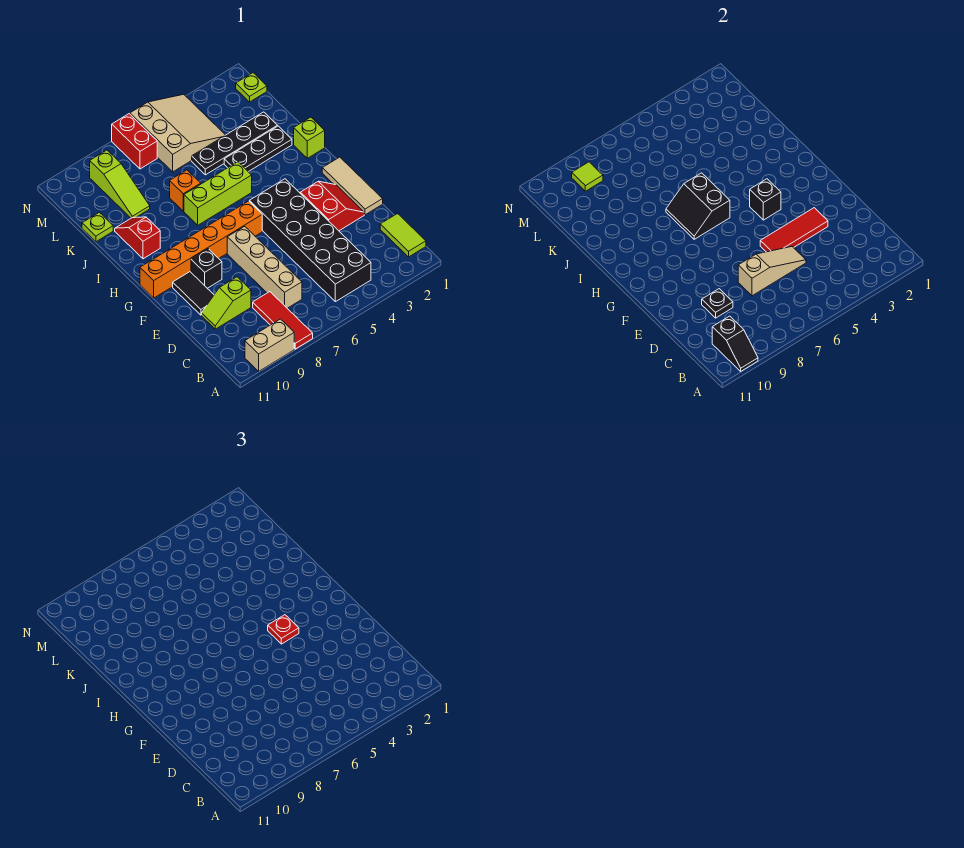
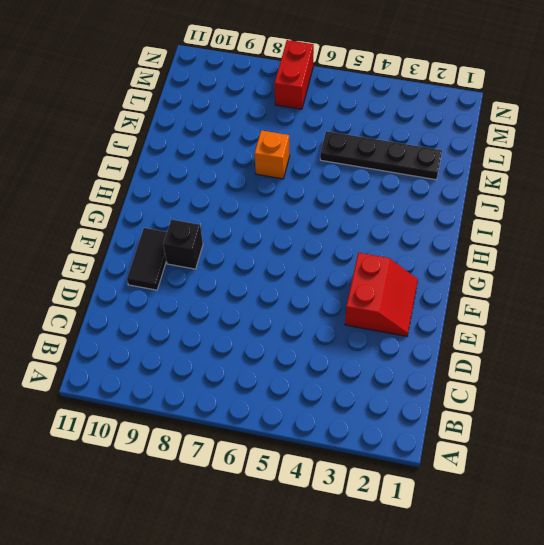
none -> red 1x3 tile [253,292,313,349]
none -> tan 1x2 brick [245,319,294,371]
none -> lime 1x2 tile [380,214,426,257]
none -> black 2x6 brick [249,179,371,302]

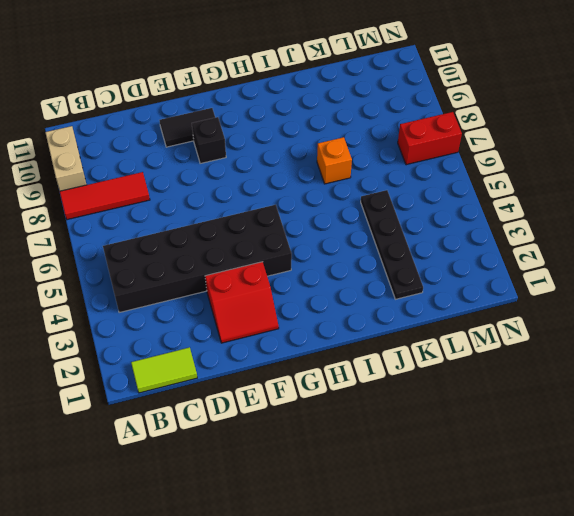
none -> tan 1x4 brick [227,226,302,308]
none -> lime 1x2 slope [202,277,251,329]
none -> tan 1x3 tile [322,157,383,215]
none -> orange 1x6 brick [140,201,262,298]

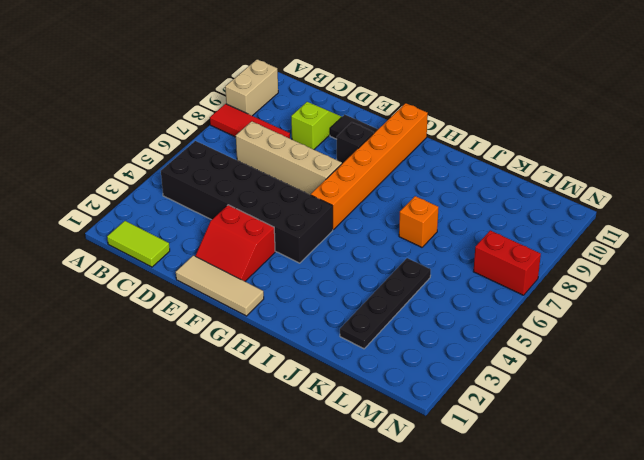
none -> lime 1x1 brick [294,117,325,158]
none -> lime 1x3 brick [184,162,252,225]
none -> red 1x2 slope [115,217,160,259]
none -> black 1x3 plate [224,126,292,172]

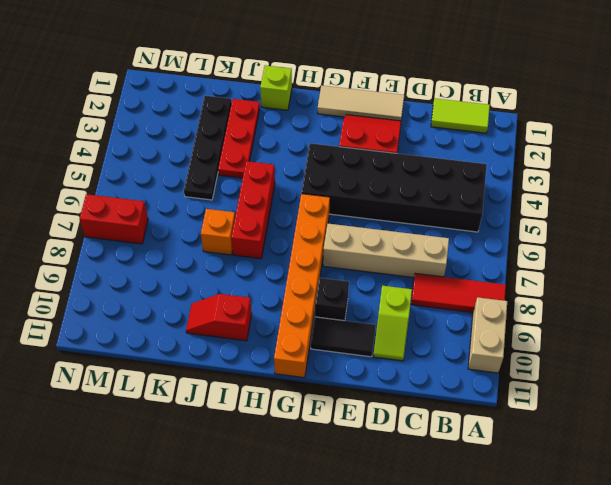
red 1x3 brick [231,161,275,259] -> lime 1x3 brick [184,162,252,225]
red 1x3 plate [218,99,260,178] -> black 1x3 plate [224,126,292,172]
none -> lime 1x3 slope [90,150,150,218]
none -> lime 1x1 plate [82,212,113,242]
none -> tan 3x3 slope [130,94,225,172]
none -> lime 1x1 plate [236,73,267,102]

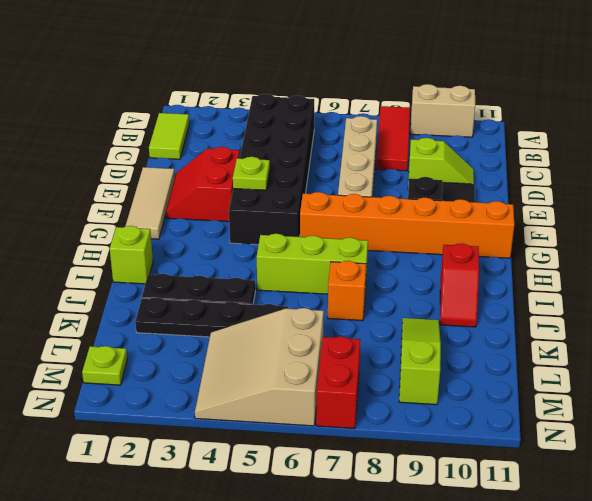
lime 1x1 plate [233,157,270,190] -> lime 1x1 plate moved to [82,212,113,242]
none -> black 1x2 slope [712,316,758,371]
none -> tan 1x3 slope [738,247,806,296]
none -> black 1x1 plate [702,289,733,318]
none -> red 1x3 tile [760,208,828,252]

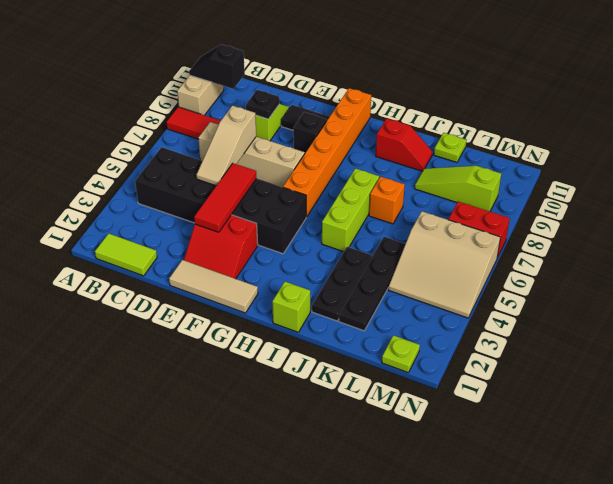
none -> black 1x1 brick [750,179,781,220]
none -> black 2x2 slope [666,173,730,239]
none -> lime 1x1 tile [572,162,603,191]
none -> red 1x1 plate [268,615,299,644]

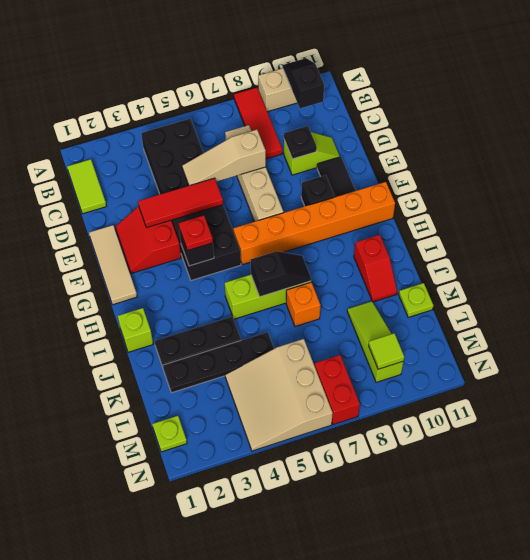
black 1x2 slope [251,251,311,297] -> black 2x2 slope [666,173,730,239]

